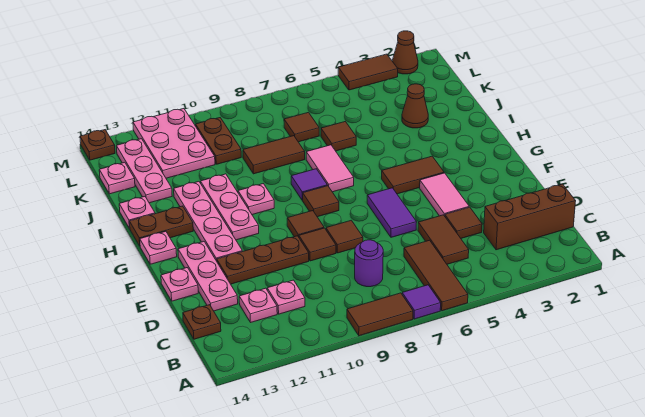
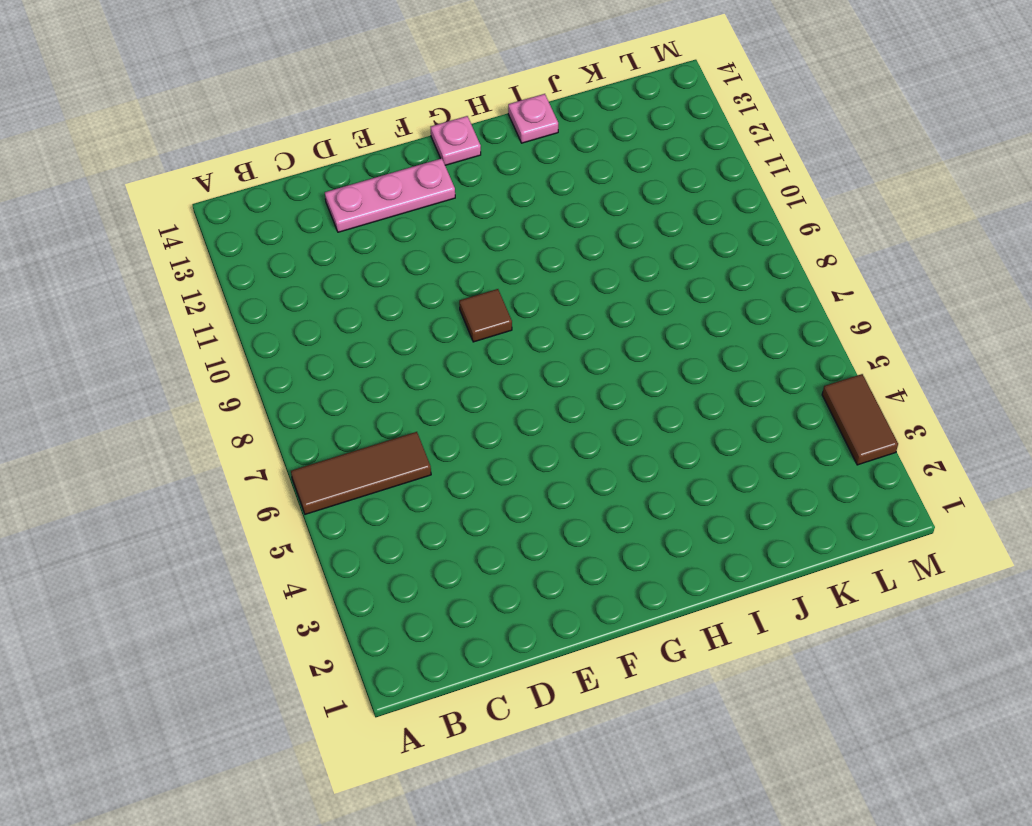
none -> purple 1x1 tile [402,285,441,319]
none -> brown 1x2 tile [347,293,413,336]
none -> brown 1x3 brick [484,184,576,250]
none -> brown 1x2 tile [418,215,469,264]

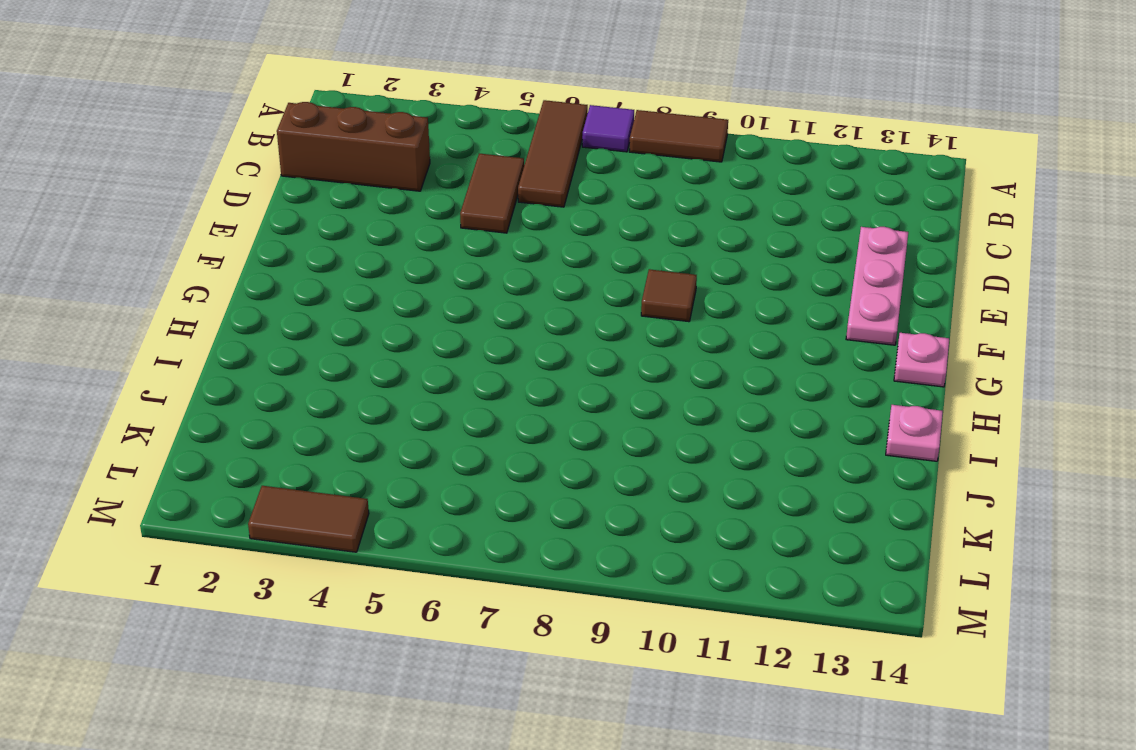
none -> purple 1x1 round brick [355,240,383,287]
none -> pink 1x1 plate [267,280,305,314]
none -> pink 1x1 plate [239,288,277,322]
none -> brown 1x1 plate [183,305,221,339]

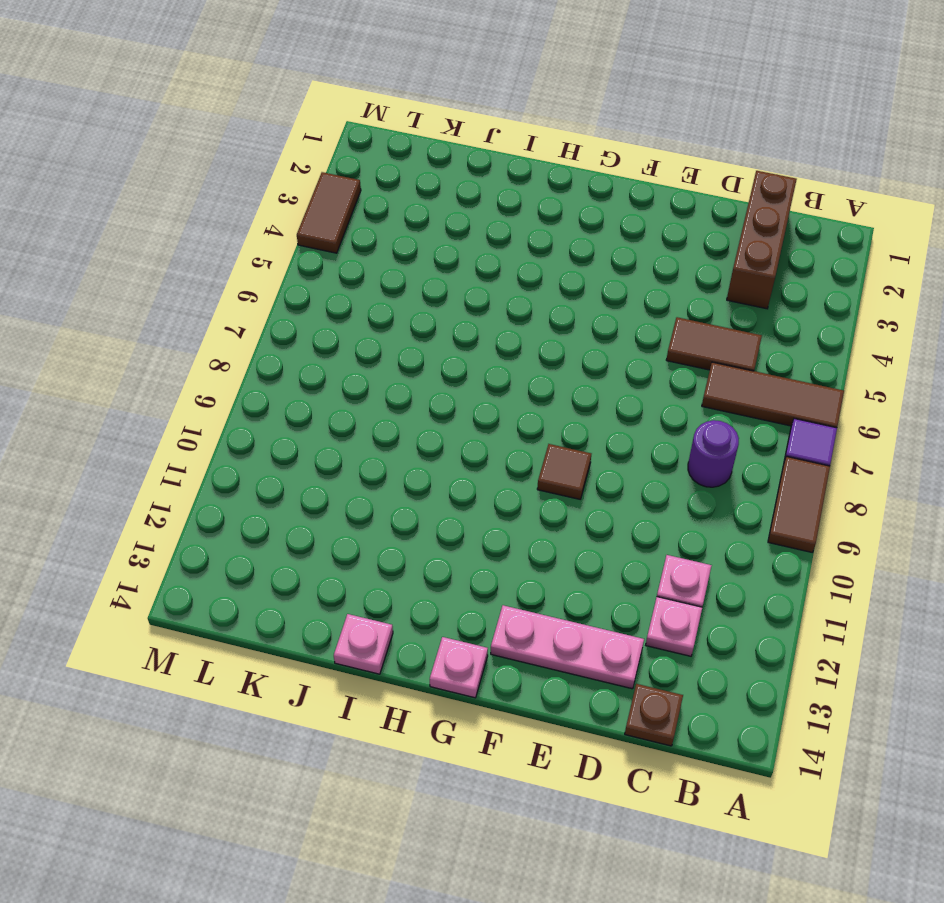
none -> brown 1x1 tile [445,207,482,238]
none -> pink 1x2 tile [420,173,469,216]
none -> purple 1x2 tile [367,188,417,237]
none -> brown 1x1 tile [326,220,363,253]

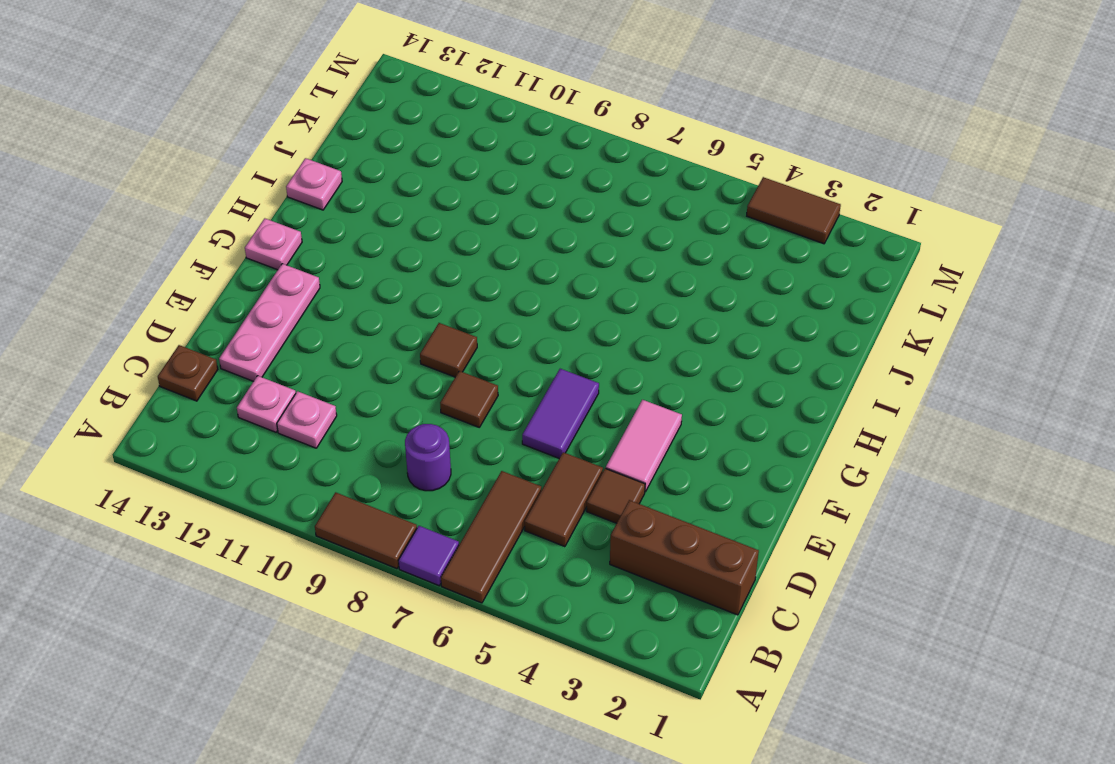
none -> brown 1x1 tile [299,228,336,261]
none -> brown 1x3 plate [217,236,309,284]
none -> pink 1x1 plate [161,268,198,301]
none -> pink 1x4 plate [174,182,242,261]

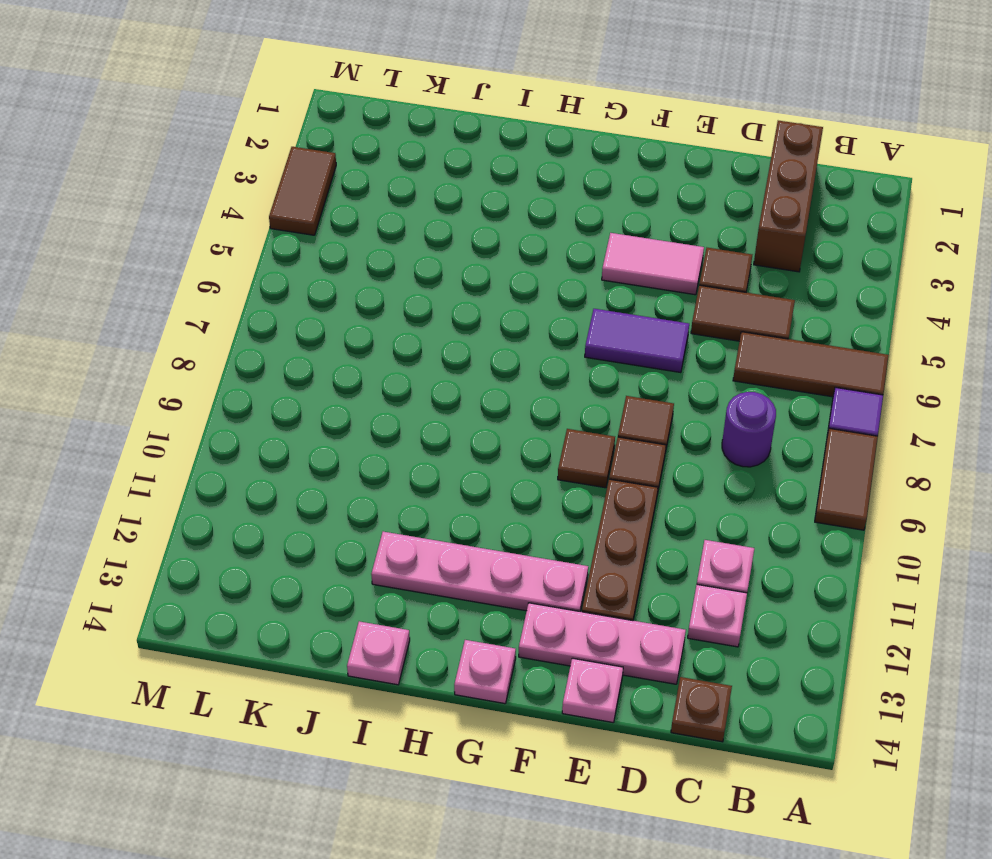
none -> brown 1x2 tile [382,156,444,194]
none -> brown 1x1 tile [303,186,339,217]
none -> pink 1x3 plate [201,174,259,240]
none -> pink 1x2 tile [306,145,354,192]

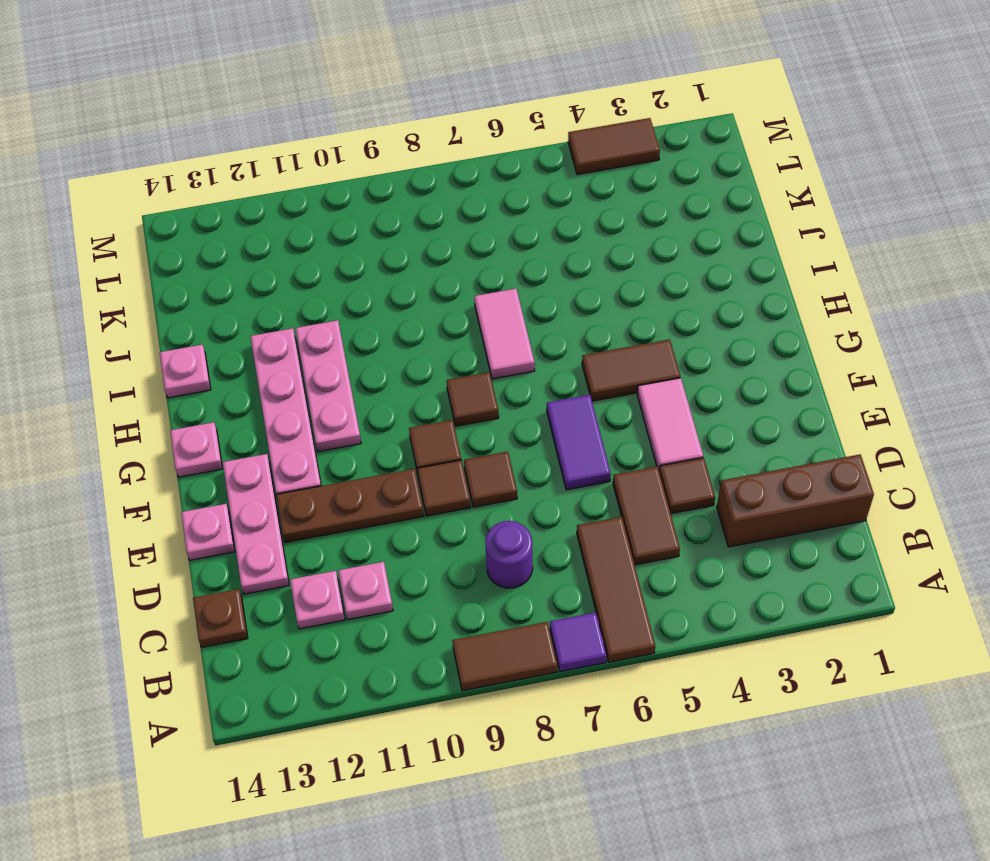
none -> purple 1x1 tile [291,169,327,200]
none -> pink 1x1 plate [238,184,274,215]
none -> brown 1x2 plate [129,206,193,246]
none -> brown 1x1 cone [402,84,428,128]

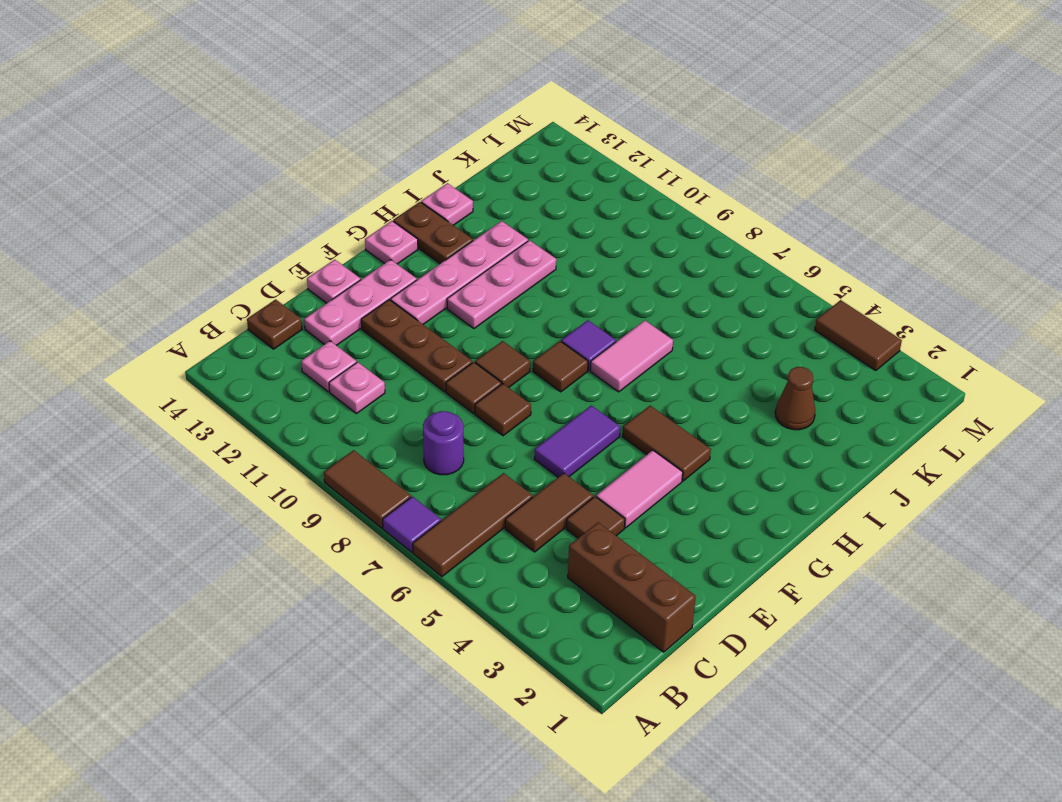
none -> pink 1x1 plate [238,184,274,215]
none -> brown 1x1 tile [321,122,356,151]
none -> brown 1x2 tile [243,136,305,174]
none -> pink 1x3 plate [116,139,172,203]

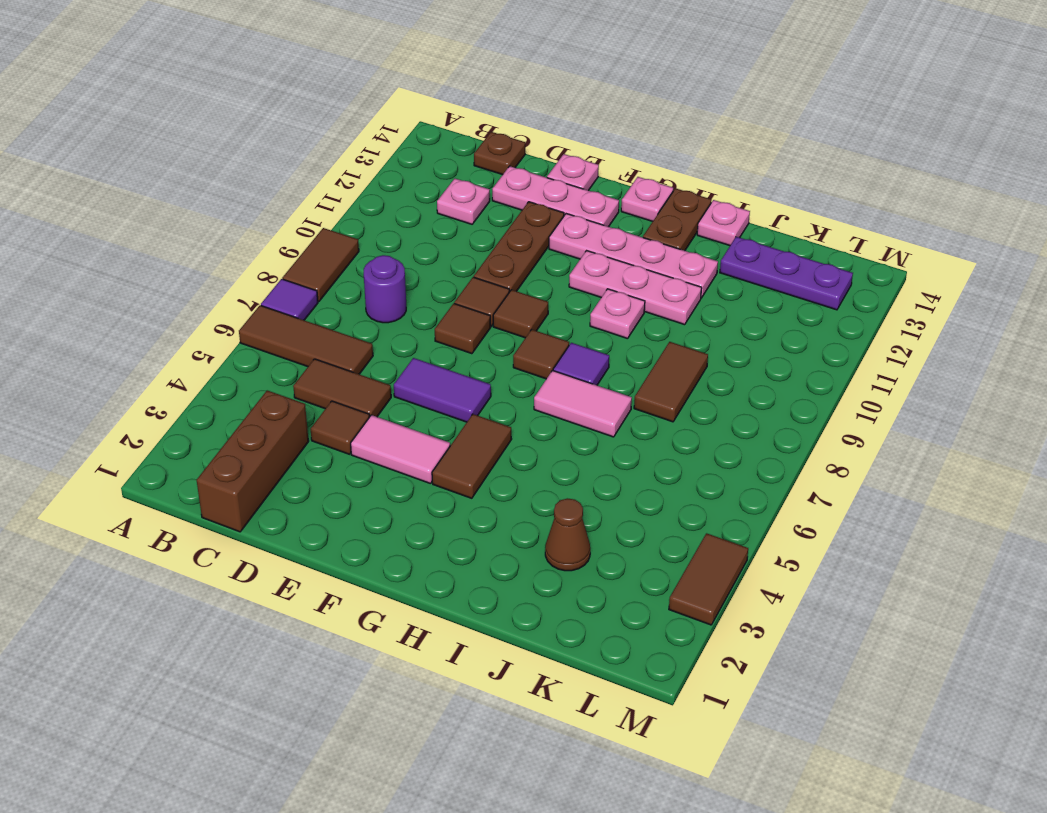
purple 1x3 plate [720,237,853,310] -> pink 1x3 plate [116,139,172,203]
none -> pink 1x1 plate [267,280,305,314]
none -> brown 1x1 tile [321,122,356,151]
none -> brown 1x1 tile [284,112,319,142]
none -> brown 1x2 plate [196,118,241,164]

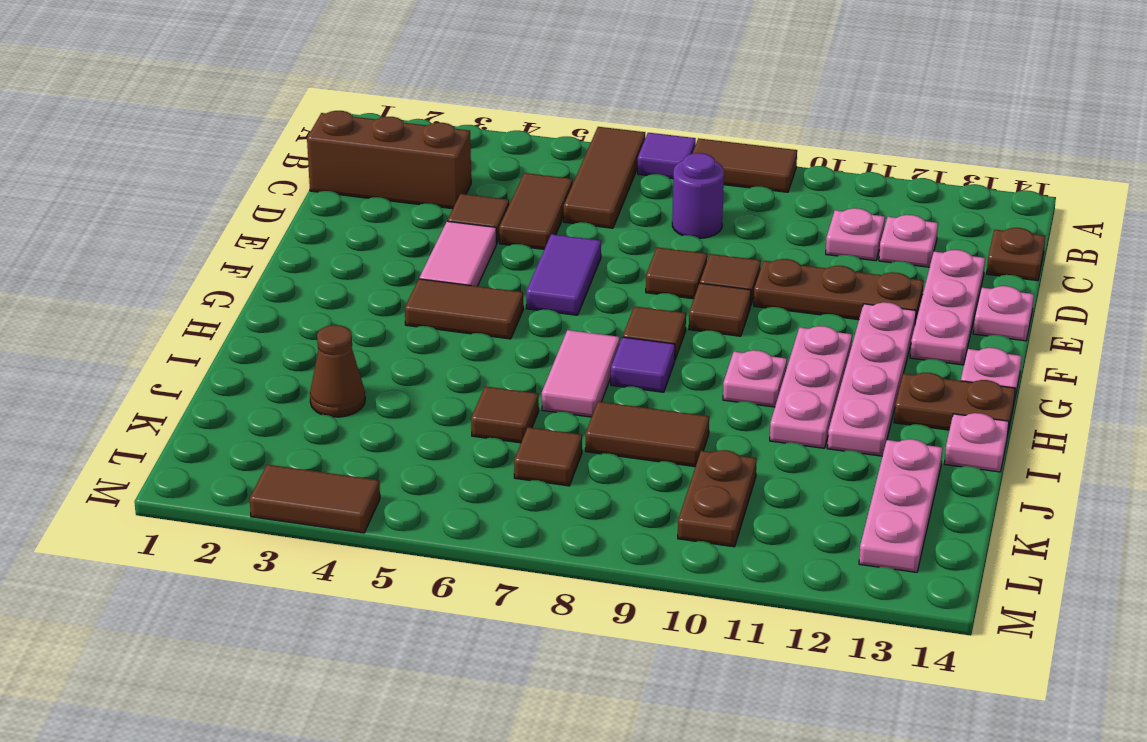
none -> pink 2x3 plate [133,109,215,178]
none -> pink 1x1 plate [99,162,135,194]
none -> brown 1x1 cone [392,31,418,74]
none -> brown 1x1 plate [80,130,115,160]

